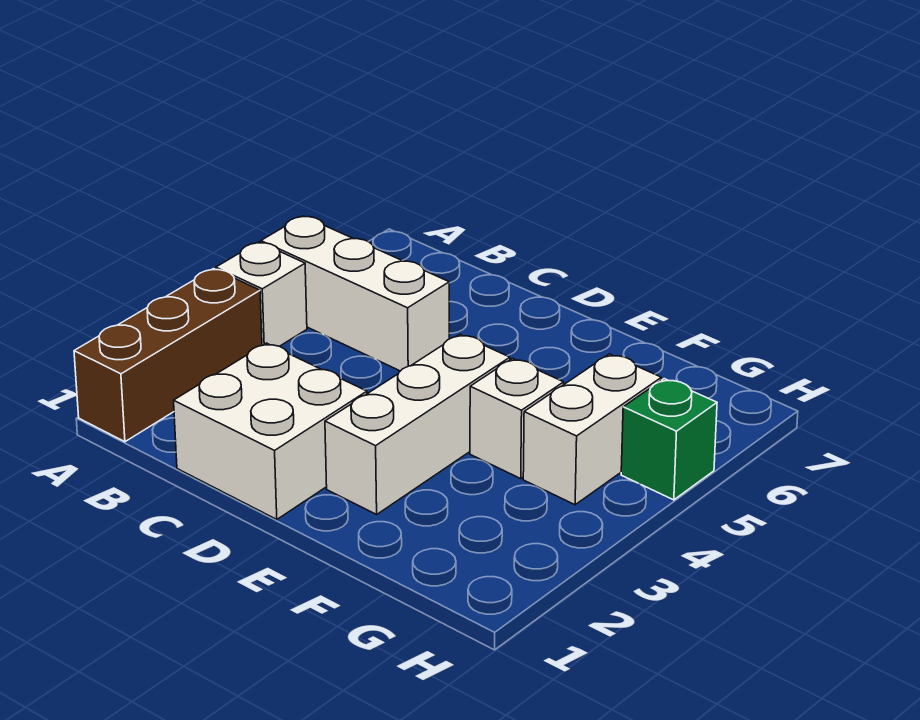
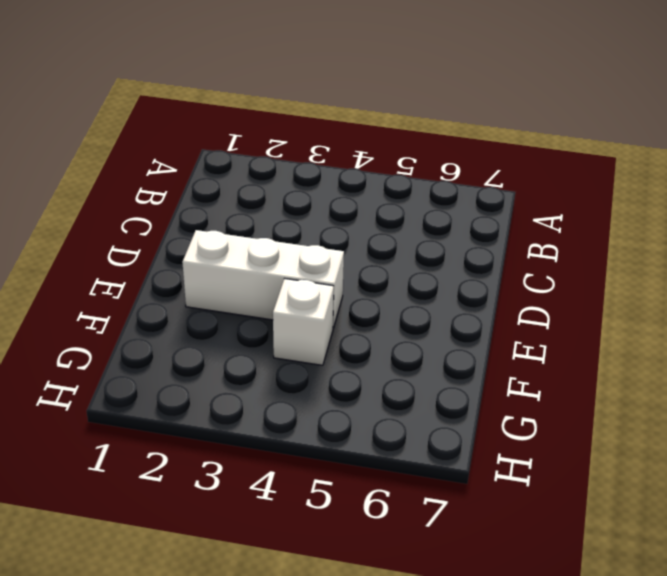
none -> brown 1x3 brick [74,269,262,442]
none -> white 1x1 brick [216,242,307,346]

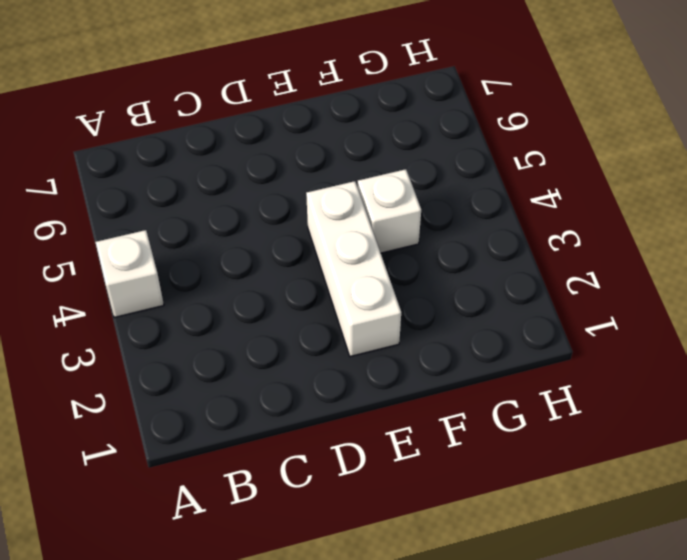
none -> brown 1x3 brick [74,269,262,442]
none -> white 1x3 brick [261,216,449,371]

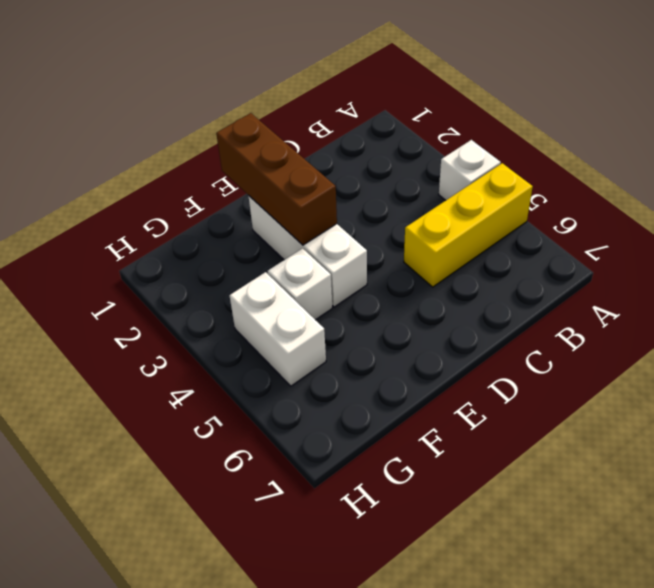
yellow 1x3 brick [404,163,533,287] -> white 1x3 brick [261,216,449,371]
brown 1x3 brick [216,113,337,245] -> brown 1x3 brick moved to [74,269,262,442]
none -> white 2x2 brick [174,343,367,519]
none -> green 1x1 brick [621,379,717,500]

